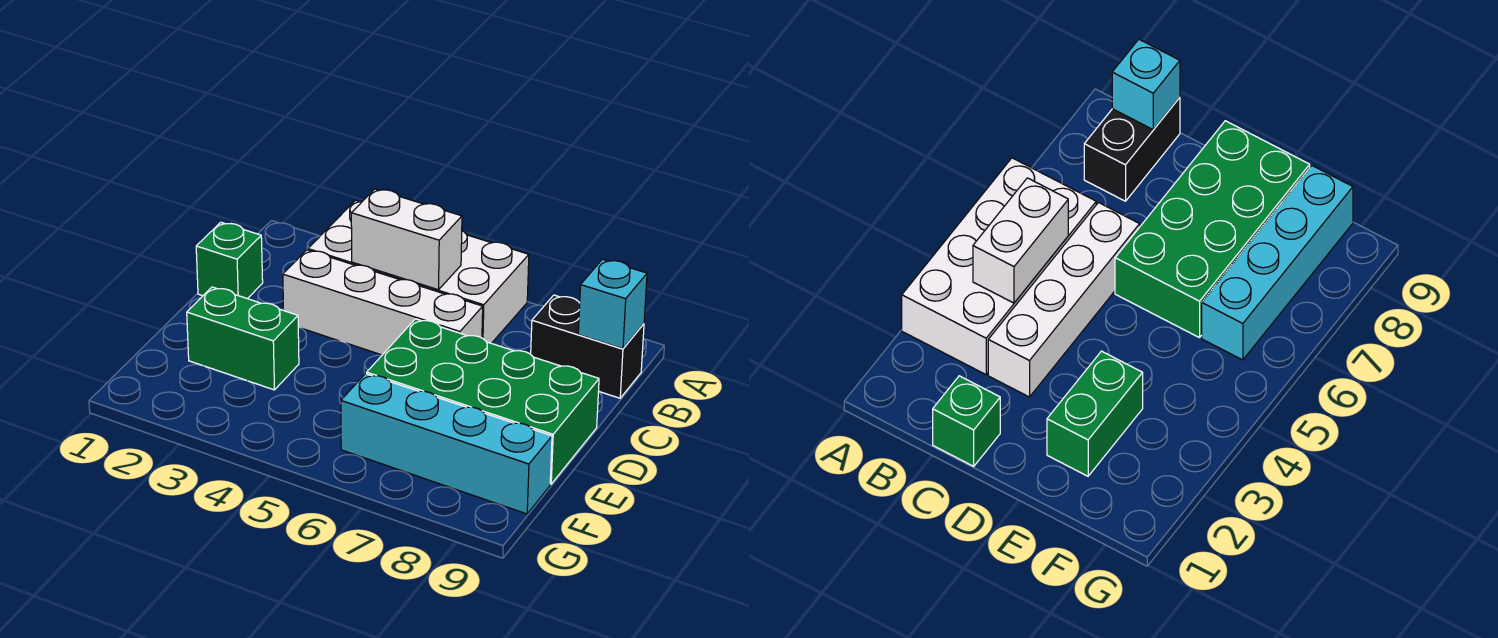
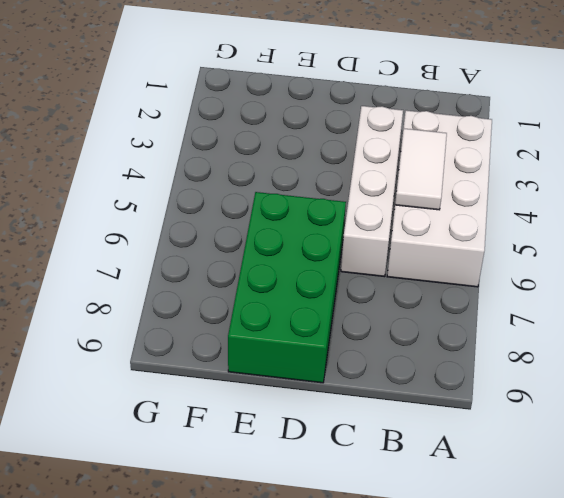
white 1x2 tile [395,128,447,210] -> white 1x2 brick [351,189,462,290]
none -> black 1x2 brick [531,295,644,398]
none -> green 1x1 brick [196,222,263,299]

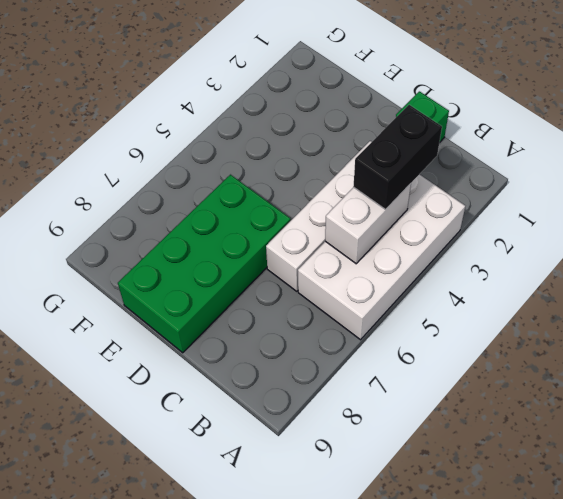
black 1x2 brick [353,105,442,209] -> black 1x2 brick moved to [531,295,644,398]
none -> green 1x2 brick [187,287,299,390]
none -> cyan 1x4 brick [341,374,552,514]

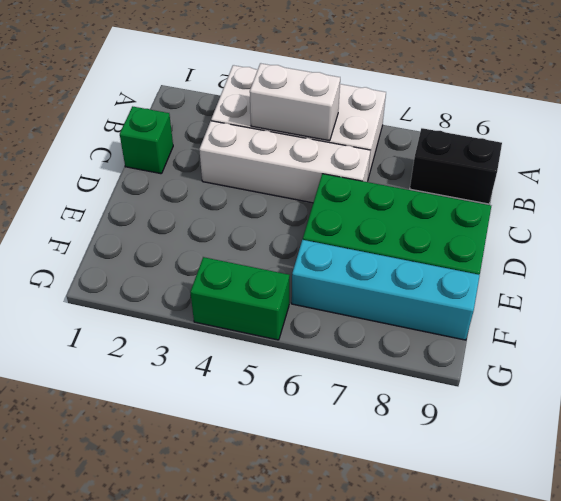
green 1x2 brick [190,257,290,340] -> green 1x2 brick moved to [187,287,299,390]
none -> cyan 1x1 brick [578,259,647,349]

